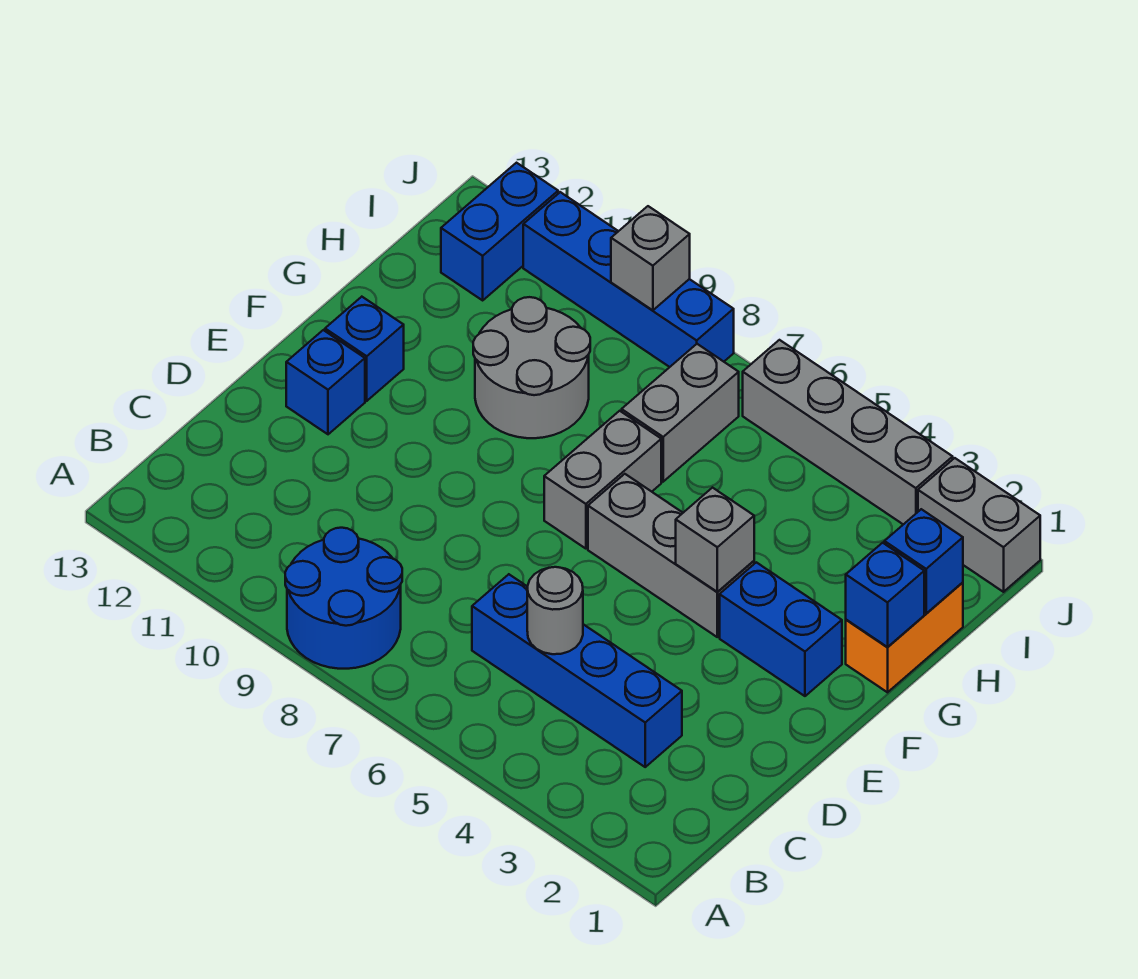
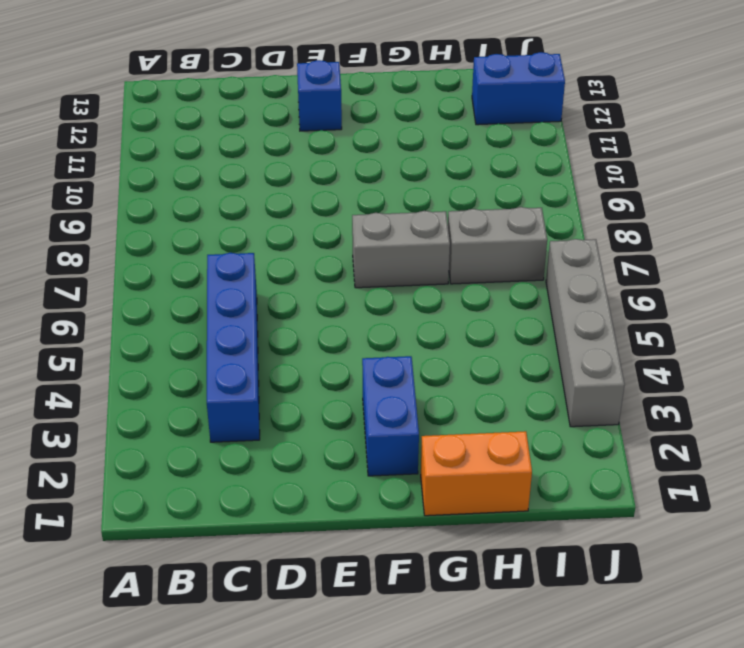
none -> blue 2x2 round brick [285,528,402,669]
none -> grey 1x3 brick [588,474,754,637]
none -> blue 1x1 brick [325,297,404,401]

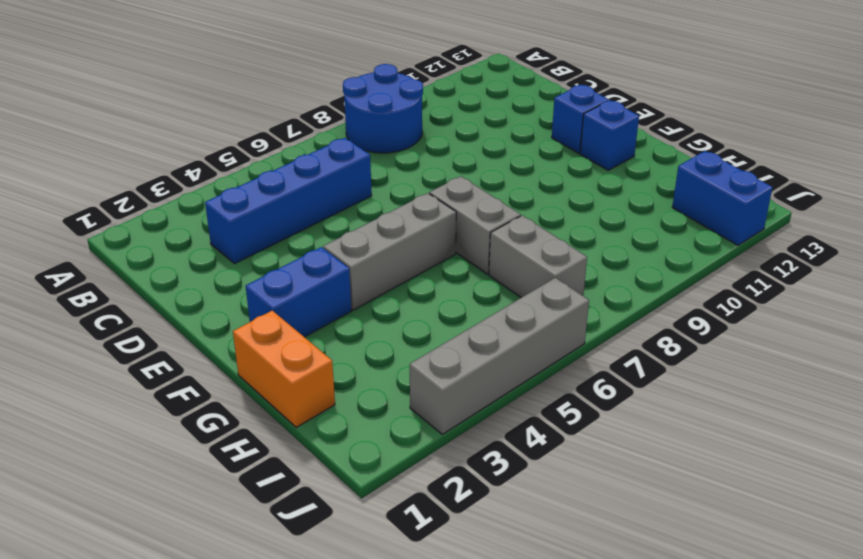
none -> grey 2x2 round brick [473,297,590,438]
none -> grey 1x2 brick [918,458,1040,592]
none -> blue 1x4 brick [523,192,734,367]

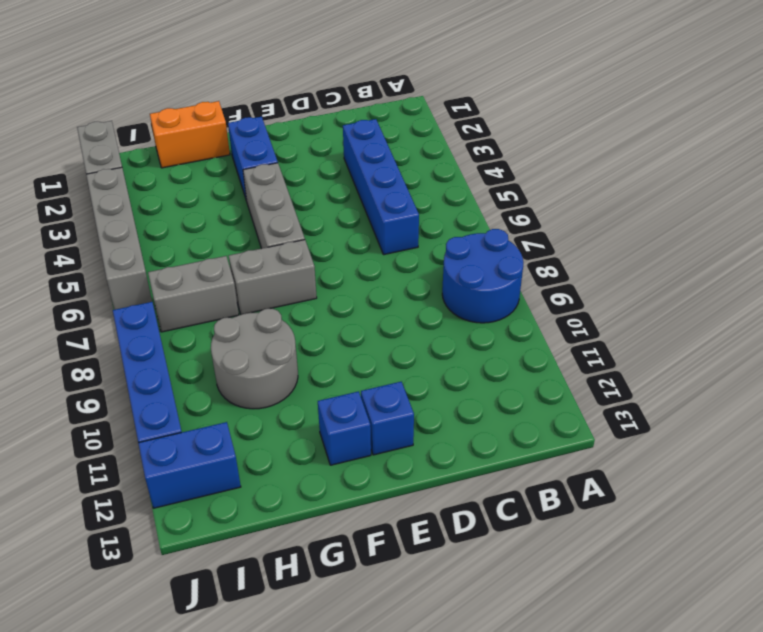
none -> grey 1x1 round brick [527,567,583,654]
none -> grey 1x1 brick [676,488,754,592]
none -> blue 1x1 brick [846,543,924,647]

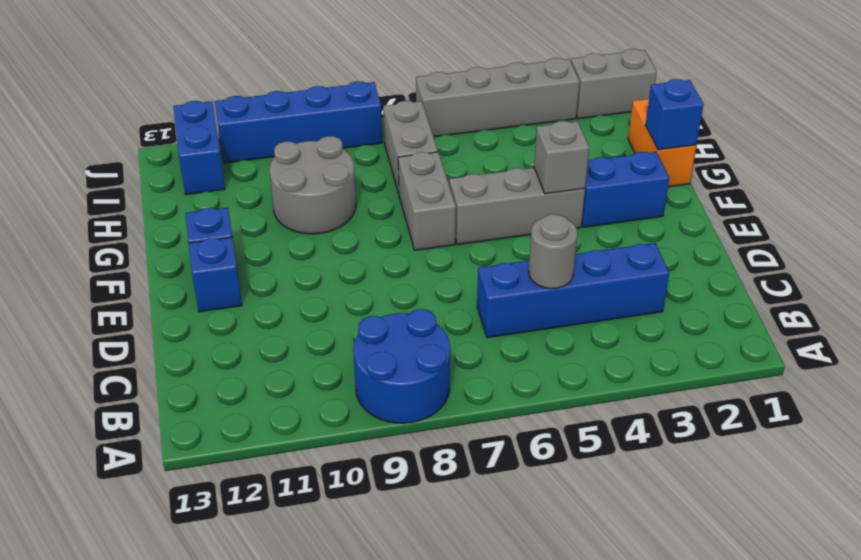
none -> blue 1x1 brick [884,509,963,614]
none -> grey 1x1 brick [611,206,690,310]

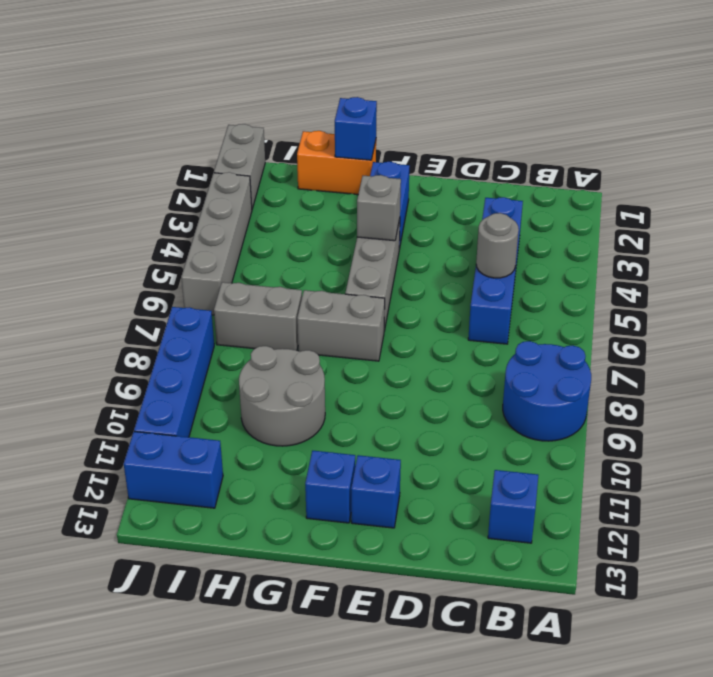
blue 1x1 brick [488,470,538,543] -> blue 1x1 brick moved to [884,509,963,614]
none -> grey 1x1 brick [611,206,690,310]

